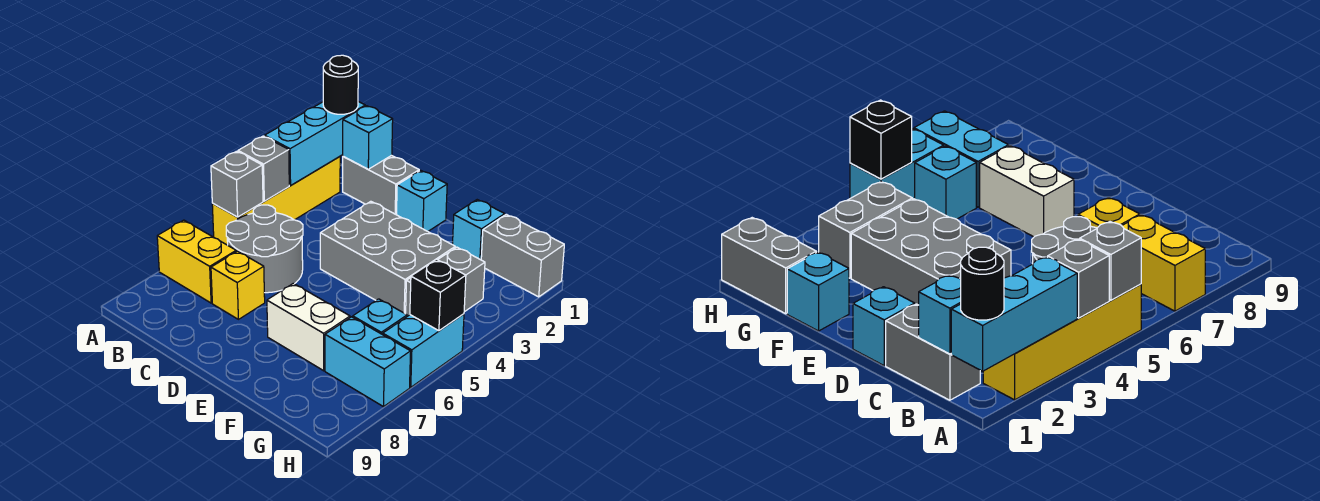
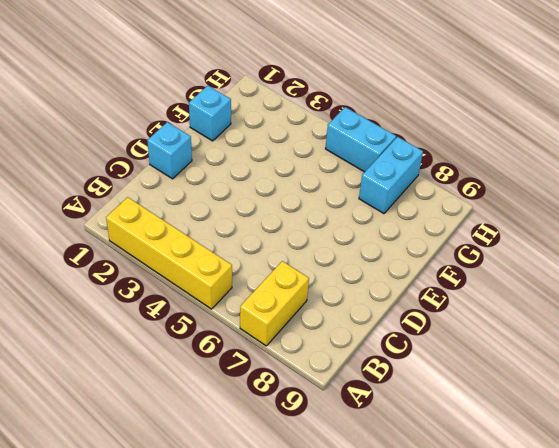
none -> grey 1x2 brick [343,155,419,215]
none -> grey 2x2 round brick [226,205,303,293]
none -> yellow 1x1 brick [211,251,265,319]

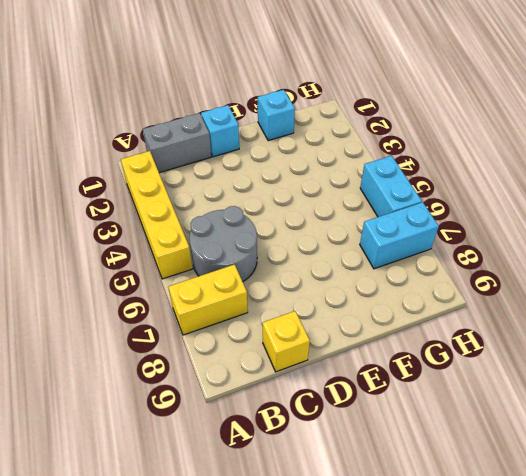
yellow 1x1 brick [263,311,310,372] -> yellow 1x1 brick moved to [211,251,265,319]
none -> grey 2x3 brick [320,201,455,314]
none -> white 1x2 brick [267,283,350,371]
none -> grey 1x2 brick [481,214,564,297]

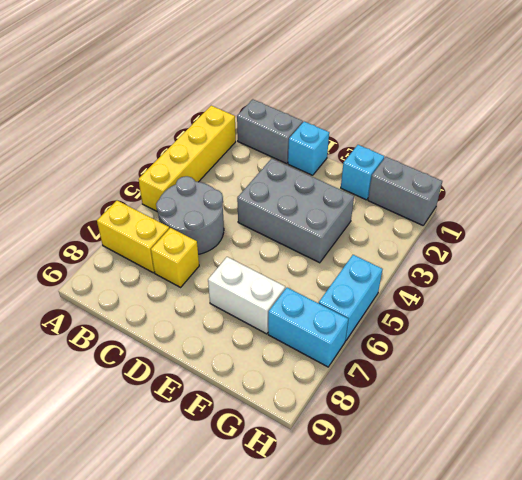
none -> grey 1x2 brick [406,247,485,316]
none -> cyan 1x1 brick [353,299,407,335]
none -> cyan 1x3 brick [265,102,365,185]

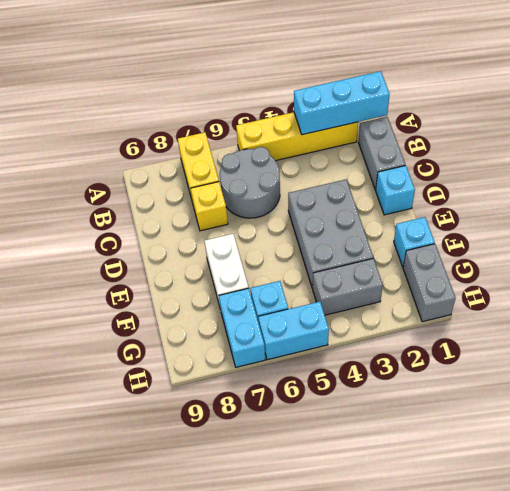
none -> grey 1x1 brick [238,136,289,201]
none -> grey 1x1 brick [211,151,263,217]
none -> cyan 1x1 brick [343,106,393,169]

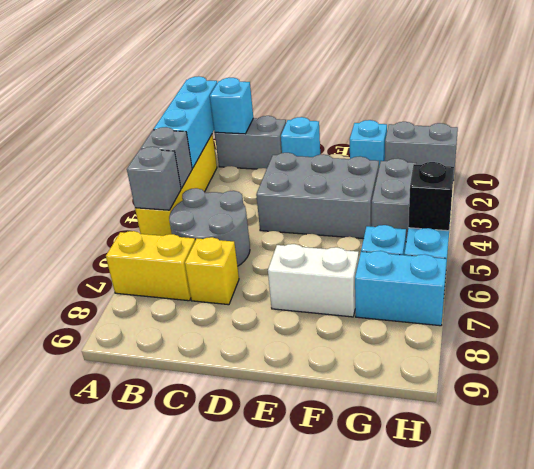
none -> black 1x1 round brick [323,55,358,114]

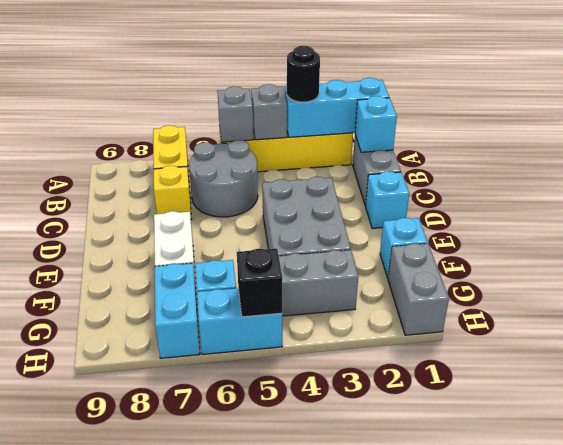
black 1x1 round brick [287,46,320,102] -> black 1x1 round brick moved to [323,55,358,114]

